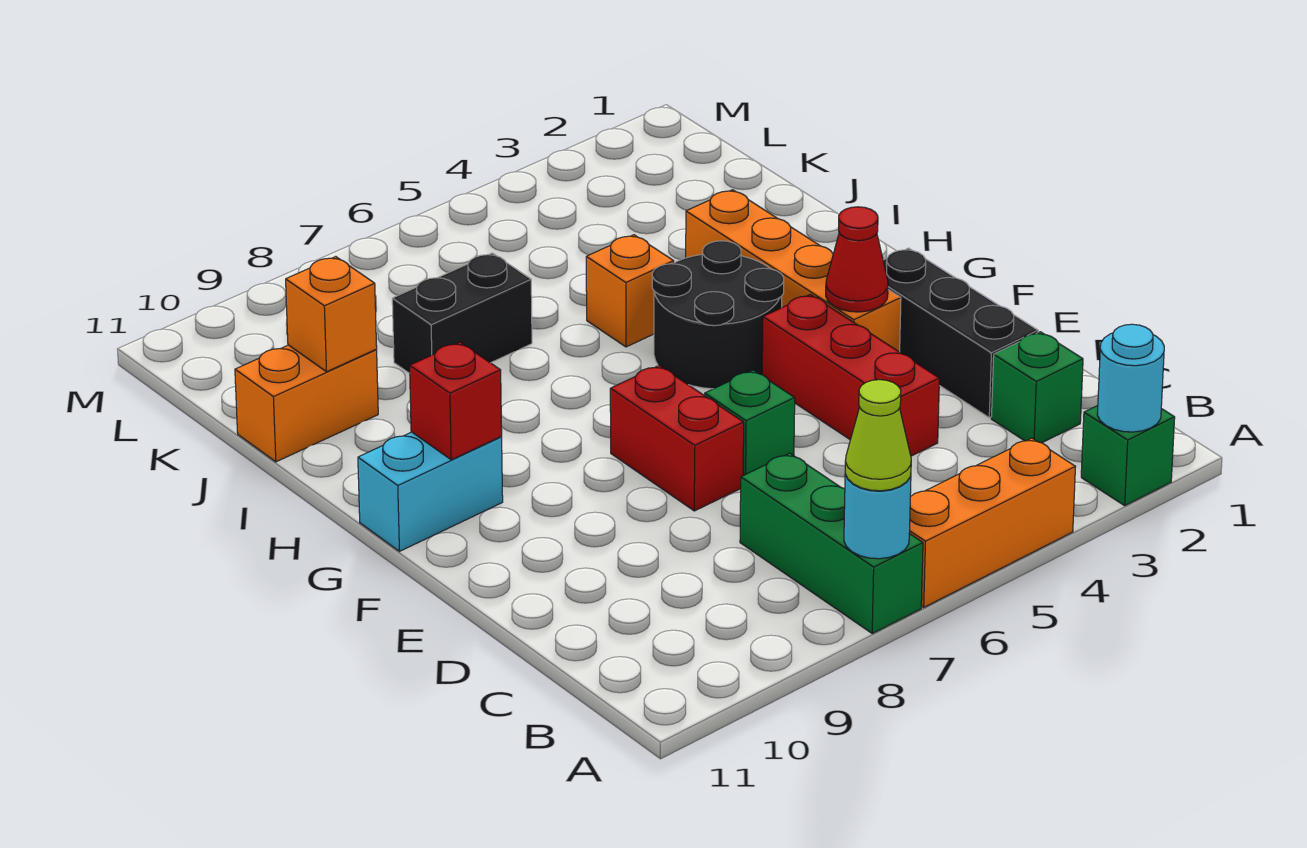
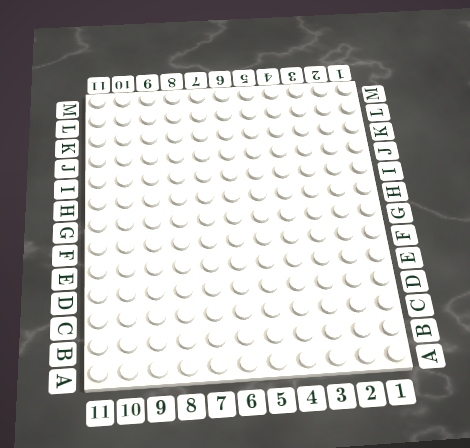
none -> green 1x1 brick [1081,406,1175,506]
none -> orange 1x3 brick [909,438,1075,607]
none -> green 1x3 brick [740,453,923,633]

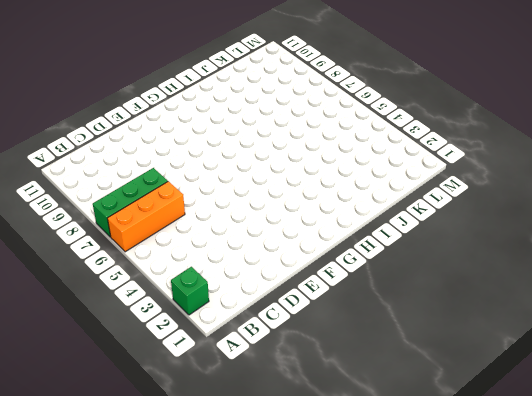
orange 1x3 brick [107,181,185,252] -> orange 1x3 brick turned to [909,438,1075,607]
none -> green 1x1 brick [991,332,1083,443]
none -> black 1x3 brick [883,248,1038,418]
none -> red 1x3 brick [762,294,939,456]

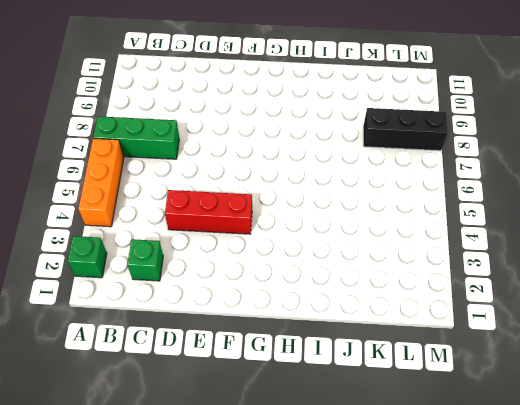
black 1x3 brick [363,108,448,151] -> black 1x3 brick moved to [883,248,1038,418]
none -> green 1x1 brick [705,370,795,475]
none -> red 1x2 brick [610,365,744,511]
none -> orange 1x4 brick [686,190,901,352]

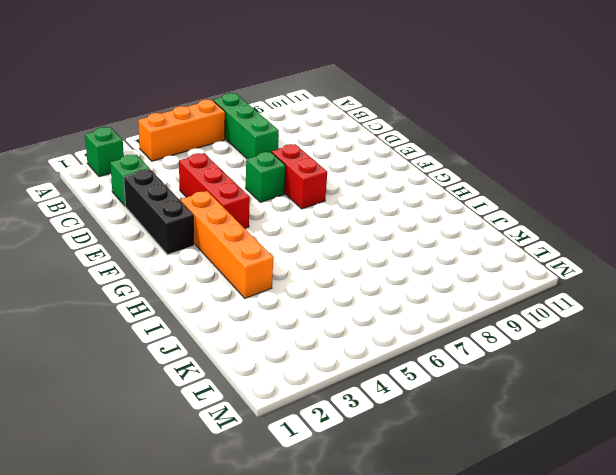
none -> black 2x2 round brick [652,241,784,389]
none -> cyan 1x2 brick [358,432,503,551]
none -> orange 1x1 brick [586,235,674,347]

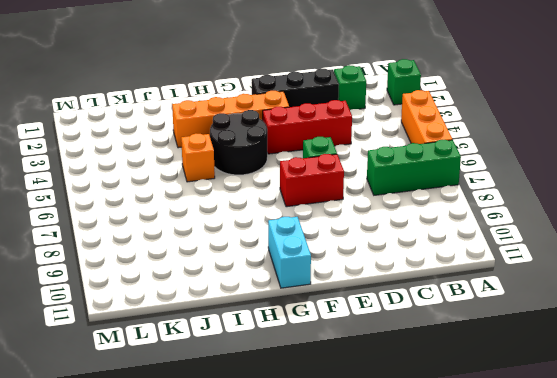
none -> black 1x2 brick [392,253,532,374]
none -> orange 1x2 brick [235,345,378,462]
none -> cyan 1x1 round brick [1097,324,1164,432]

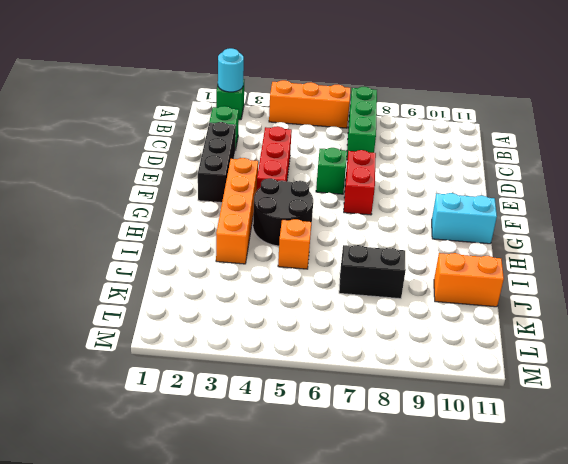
none -> cyan 1x1 round brick [844,474,911,559]
none -> red 1x1 cone [826,207,888,312]
none -> red 1x1 brick [410,342,502,460]

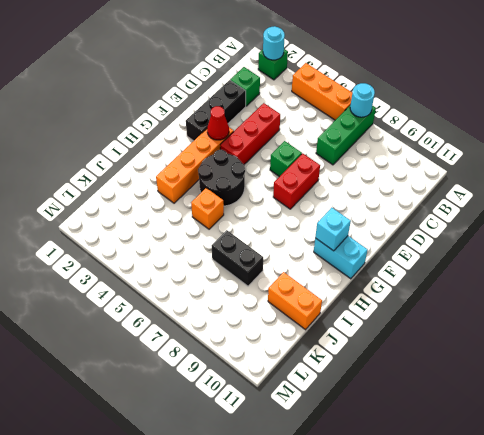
cyan 1x1 brick [315,208,351,251] -> red 1x1 brick [410,342,502,460]
none -> orange 1x1 brick [286,257,377,372]
none -> lime 1x1 cone [845,380,911,491]

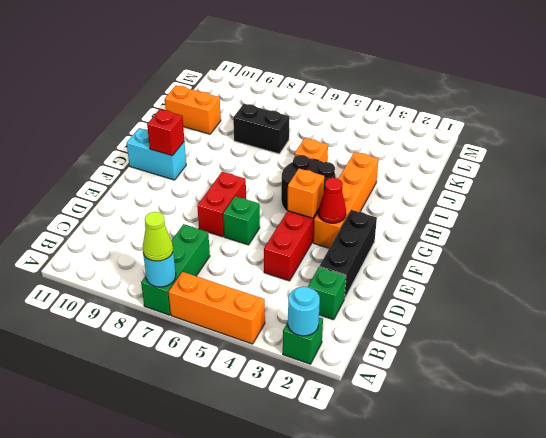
orange 1x1 brick [288,169,324,218] -> orange 1x1 brick moved to [286,257,377,372]

